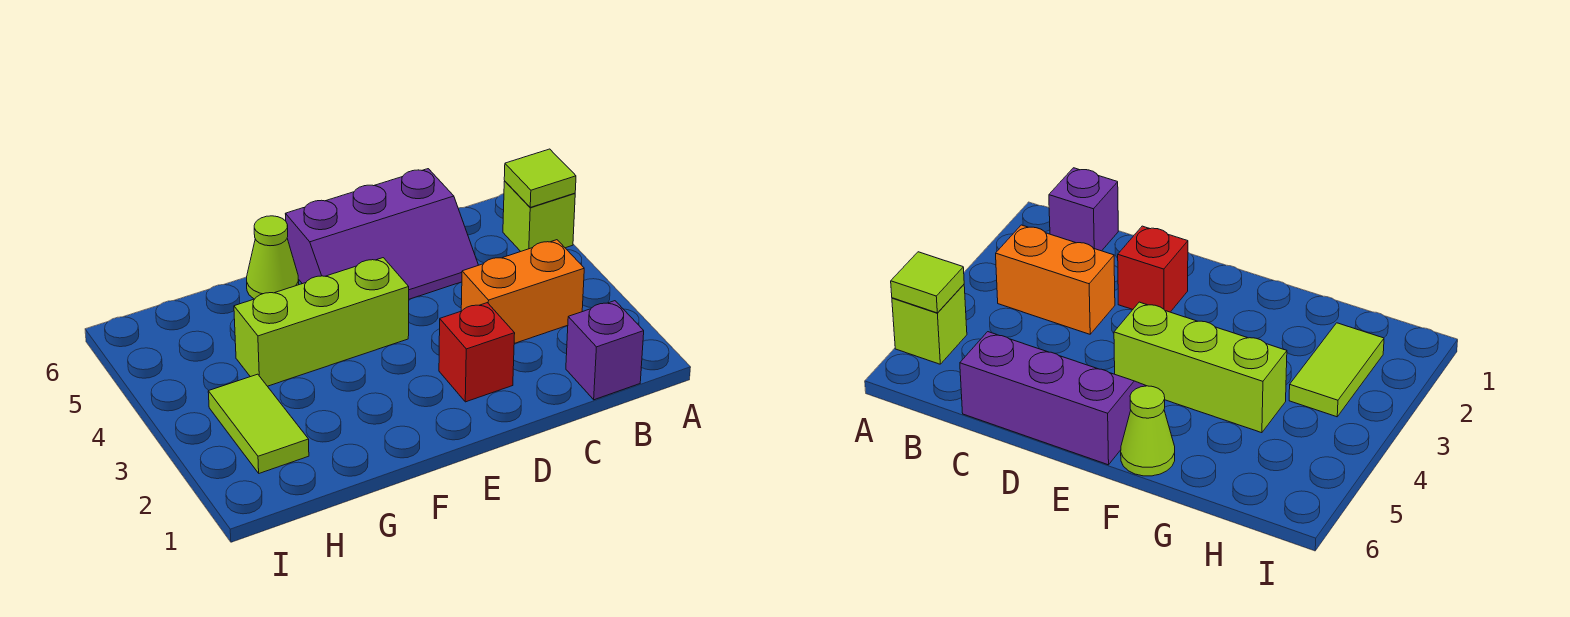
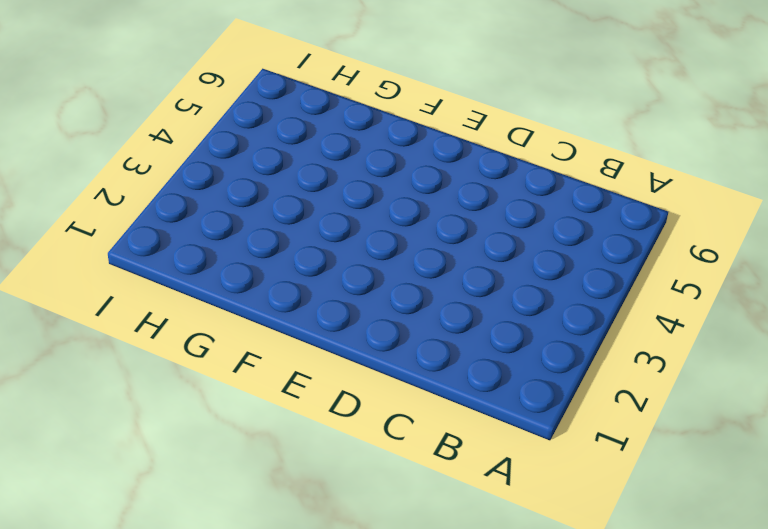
none -> lime 1x1 brick [503,181,575,251]
none -> purple 1x1 brick [566,301,644,400]

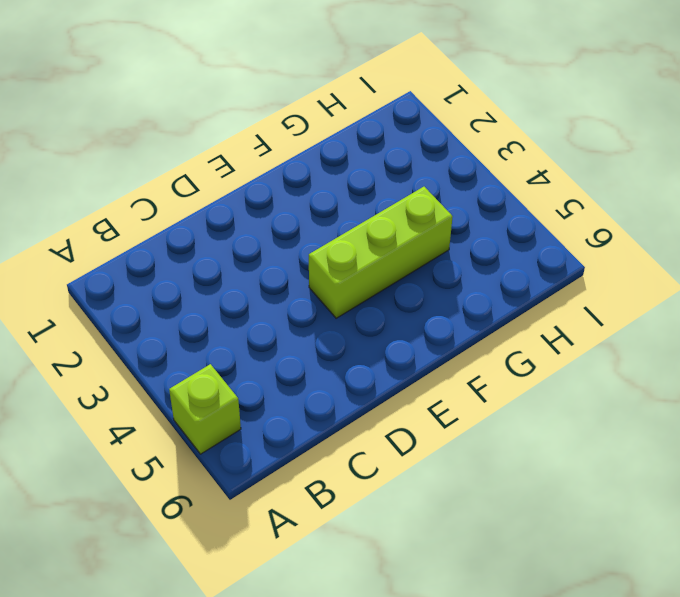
none -> purple 1x1 brick [566,301,644,400]
none -> orange 1x2 brick [461,240,584,344]

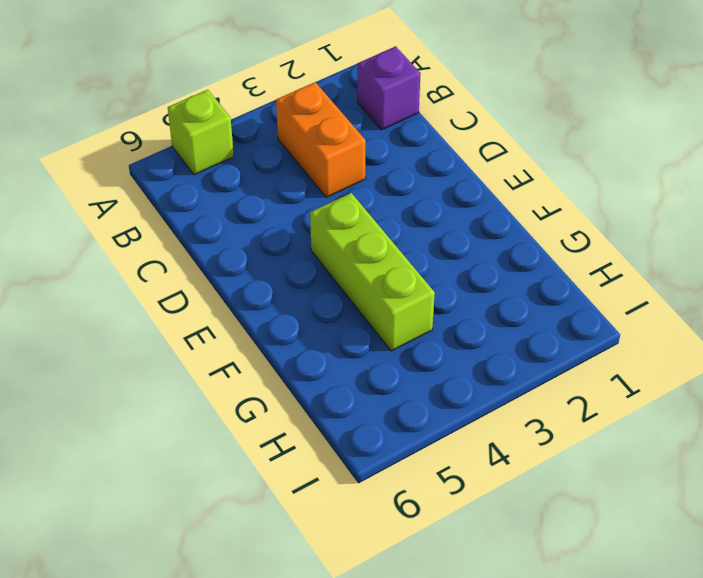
none -> purple 2x3 slope [286,169,478,299]
none -> red 1x1 brick [439,303,515,402]

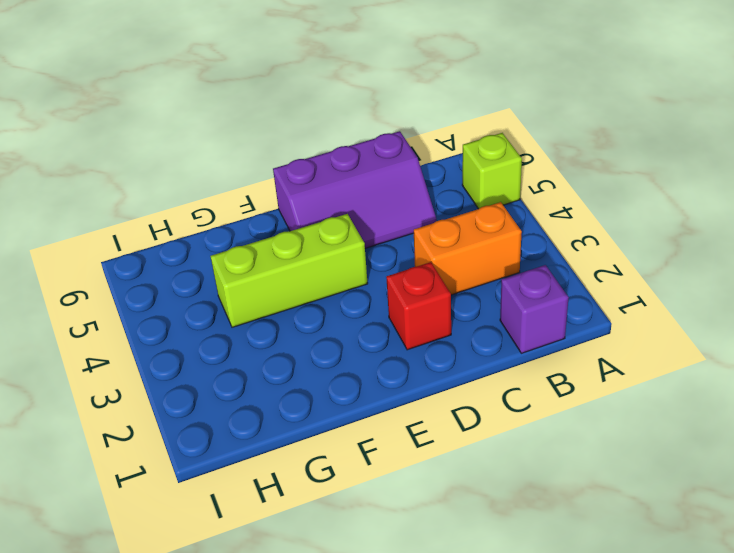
none -> lime 1x1 cone [247,216,299,299]
none -> lime 1x2 tile [208,374,309,473]

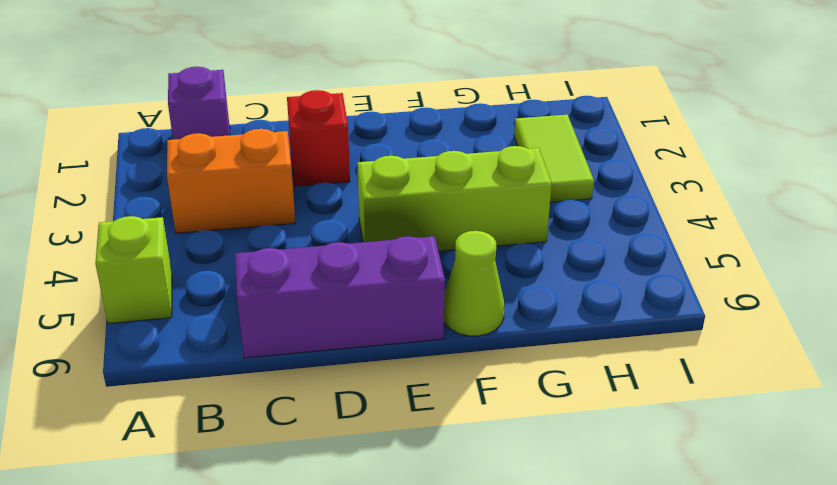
none -> lime 1x1 tile [504,149,576,207]

